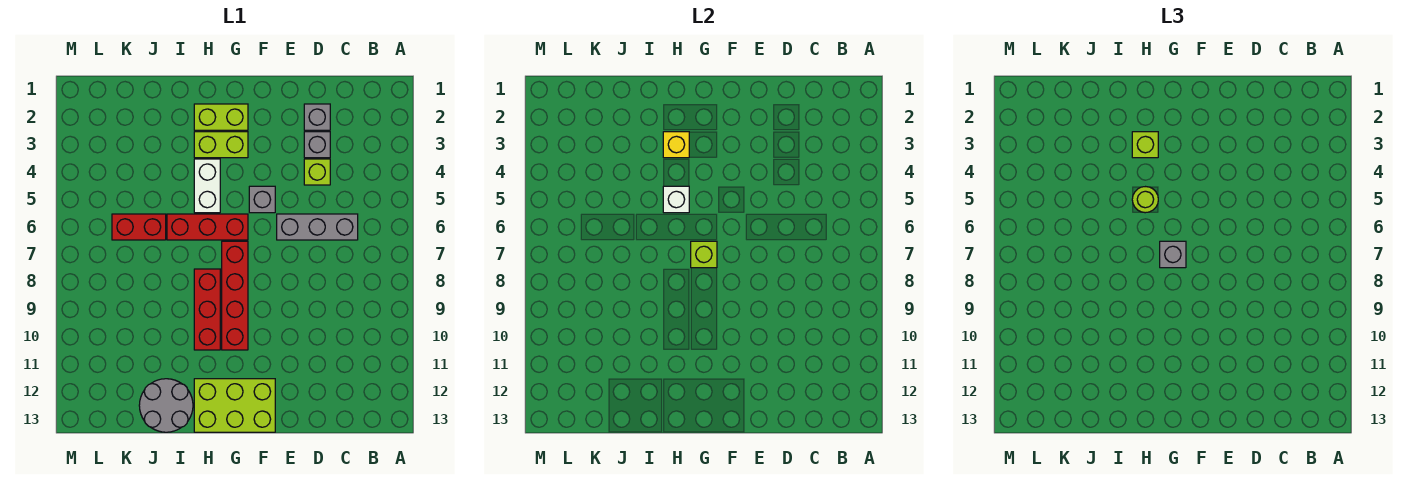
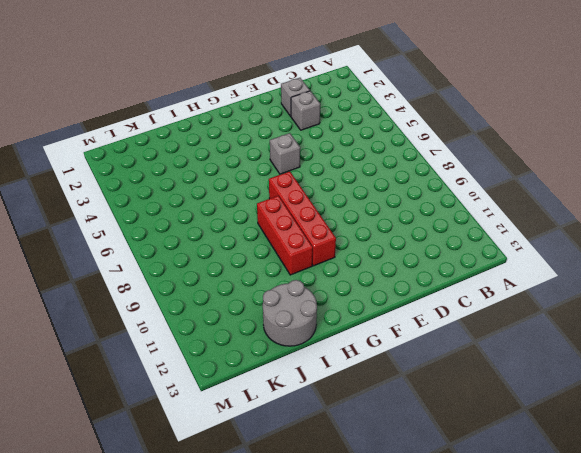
none -> grey 1x3 brick [277,214,358,240]
none -> lime 1x1 brick [304,159,330,185]
none -> lime 2x3 brick [194,379,275,432]

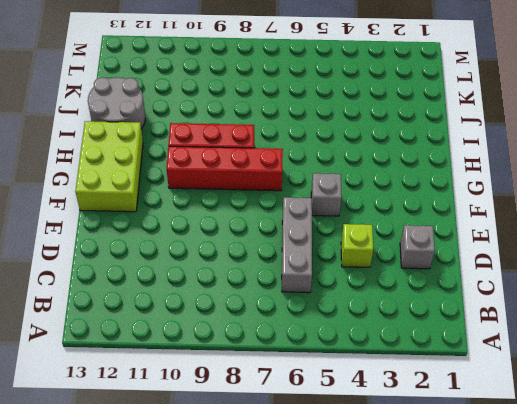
none -> grey 1x1 brick [304,132,330,158]
none -> lime 1x2 brick [194,104,248,130]
none -> lime 1x2 brick [194,132,248,158]

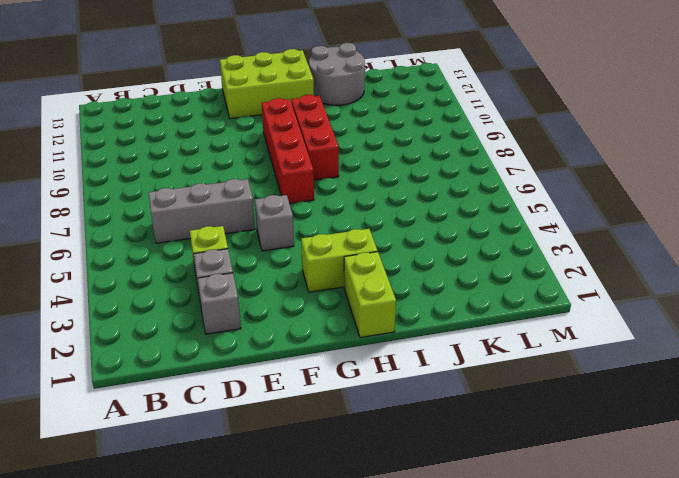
lime 1x2 brick [344,252,396,338] -> lime 1x2 brick turned to [194,104,248,130]
none -> red 1x3 brick [167,214,248,240]
none -> white 1x2 brick [194,159,220,213]
none -> red 1x2 brick [112,214,166,240]

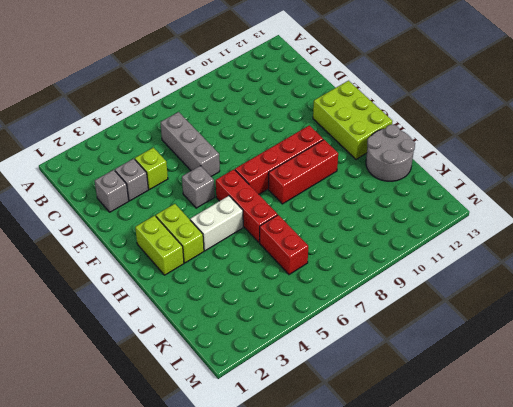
none -> lime 1x1 brick [691,241,717,268]
none -> yellow 1x1 brick [663,132,689,158]
none -> white 1x1 brick [663,186,689,213]

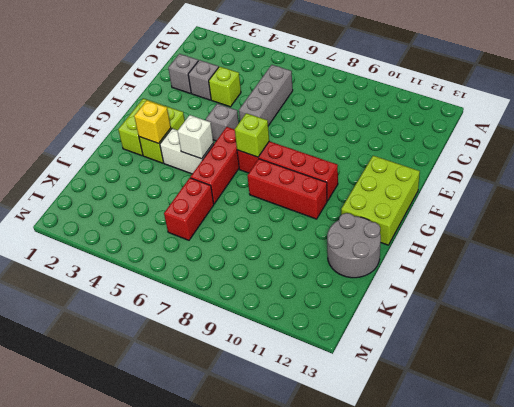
none -> grey 1x1 brick [1160,241,1186,268]
none -> lime 1x1 brick [1132,132,1158,158]
none -> lime 1x1 round brick [1132,187,1158,213]

